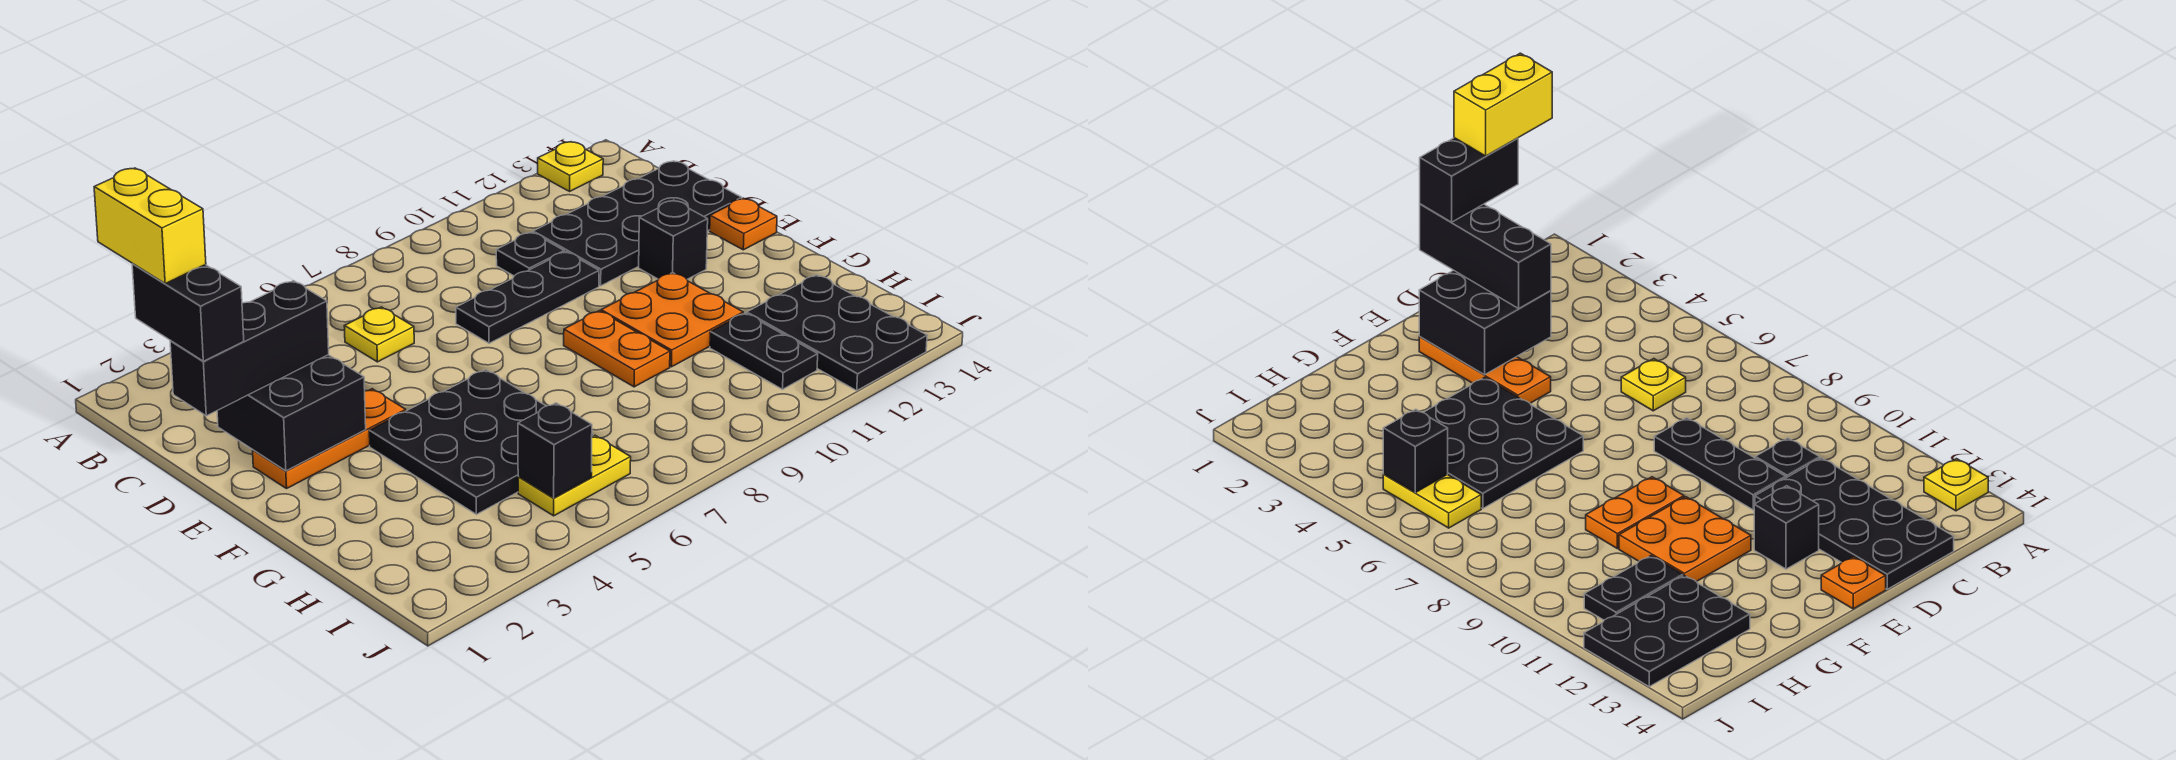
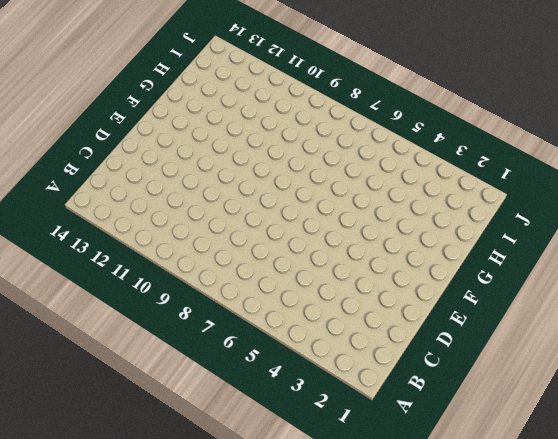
none -> yellow 1x1 plate [538,142,603,191]
none -> yellow 1x1 plate [344,307,414,362]
none -> black 1x1 plate [496,232,564,276]

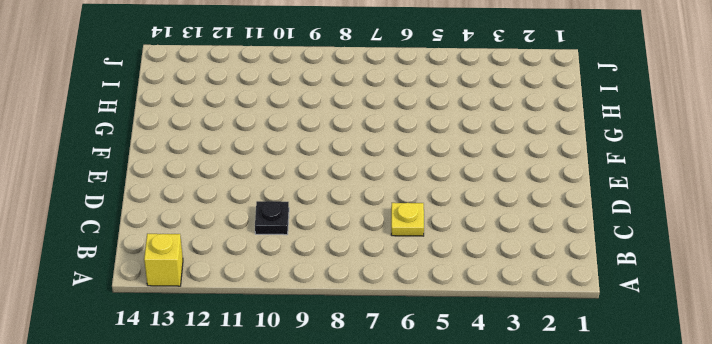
yellow 1x1 brick [144,234,183,286] -> yellow 1x1 plate [538,142,603,191]
none -> black 2x4 plate [533,161,742,286]
none -> black 1x3 plate [456,252,599,343]
none -> orange 1x3 plate [253,389,406,488]

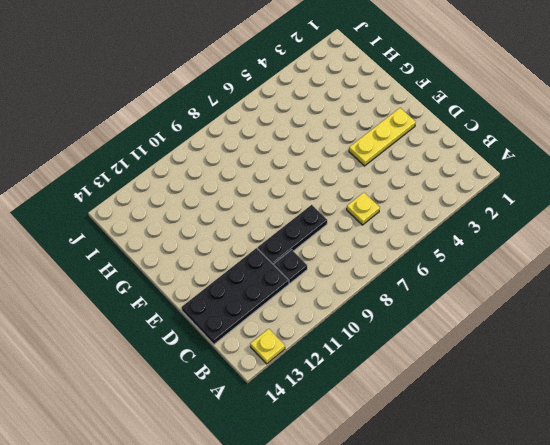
yellow 1x3 plate [349,108,416,166] -> orange 1x3 plate [253,389,406,488]
none -> black 1x1 brick [639,200,708,279]
none -> orange 1x1 plate [710,198,777,250]
none -> black 3x3 plate [369,370,593,514]

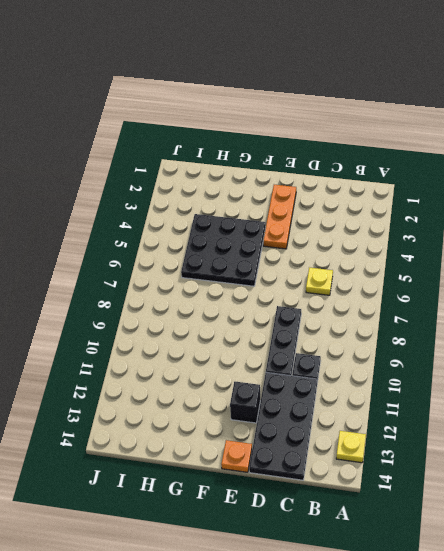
none -> orange 1x2 plate [564,311,670,387]
none -> orange 2x2 plate [601,273,743,367]
none -> black 1x2 plate [710,313,818,389]

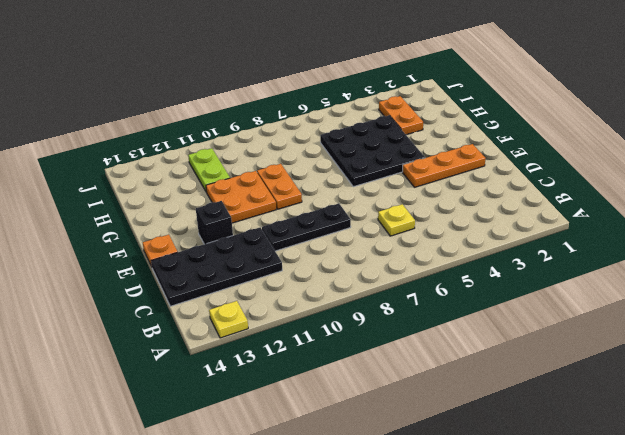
orange 1x2 plate [379,96,423,135] -> none
lime 1x2 plate [188,148,230,192] -> black 1x2 plate [710,313,818,389]
none -> black 1x1 plate [496,232,564,276]
none -> black 2x3 plate [747,275,927,390]
none -> yellow 1x2 plate [518,435,631,516]

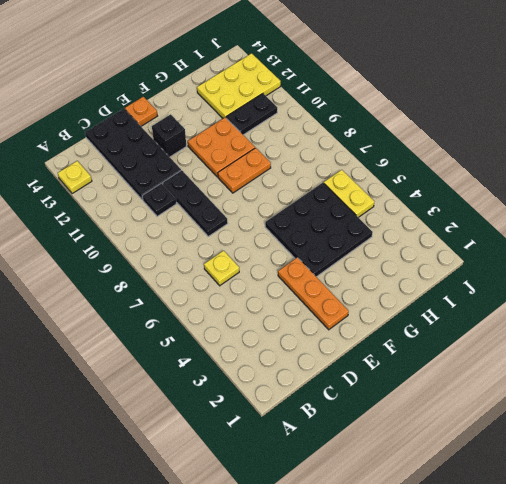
yellow 2x3 plate [197,53,281,118] -> black 2x3 plate [747,275,927,390]
none -> black 2x2 brick [217,355,366,471]
none -> black 1x1 brick [518,403,592,498]
none -> black 1x3 brick [170,281,329,416]

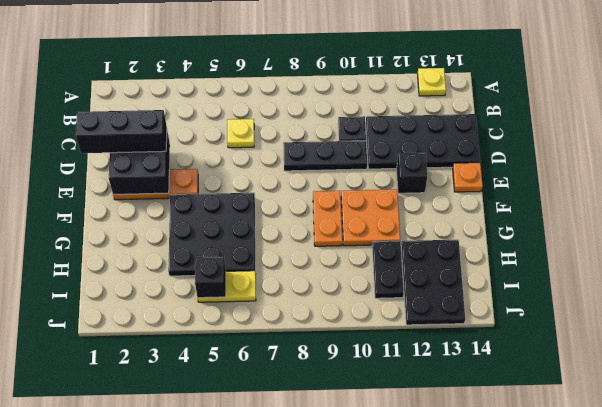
none -> black 1x2 brick [132,264,244,361]
none -> yellow 1x2 brick [94,168,206,284]

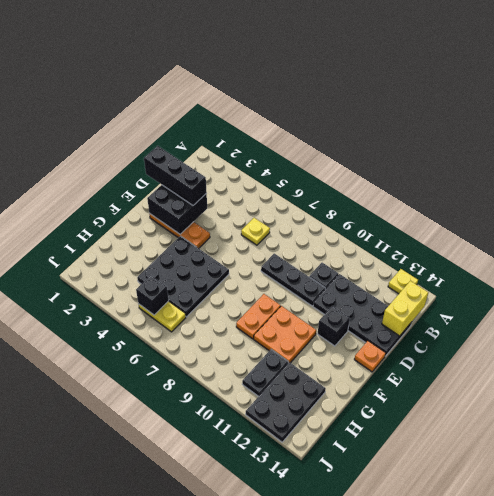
yellow 1x2 brick [382,281,428,336] -> yellow 1x2 brick moved to [94,168,206,284]
none -> black 1x2 brick [132,264,244,361]

